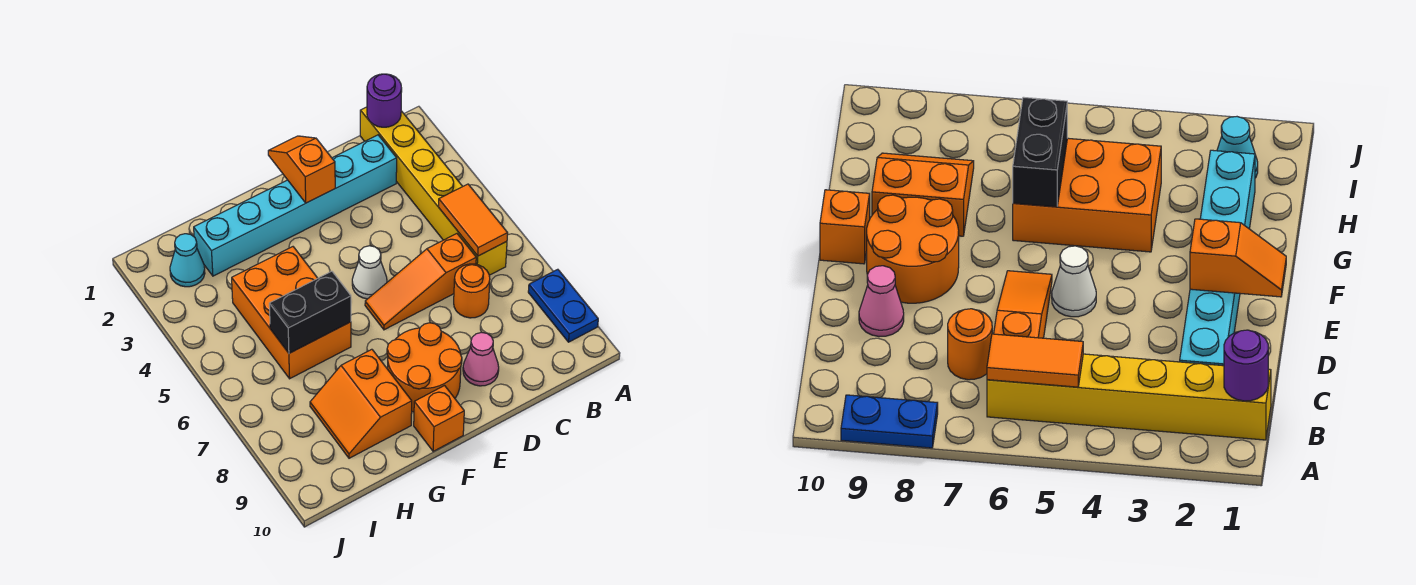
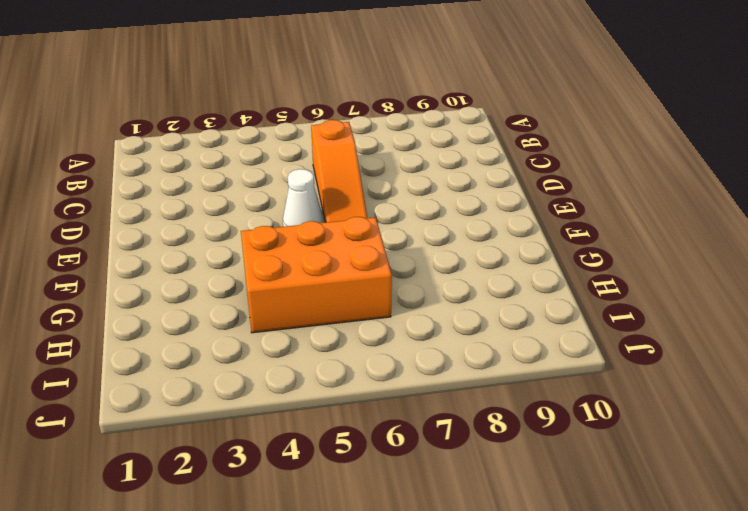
none -> blue 1x2 plate [528,269,598,342]
none -> yellow 1x6 brick [360,107,507,275]
none -> cyan 1x6 brick [194,135,397,276]

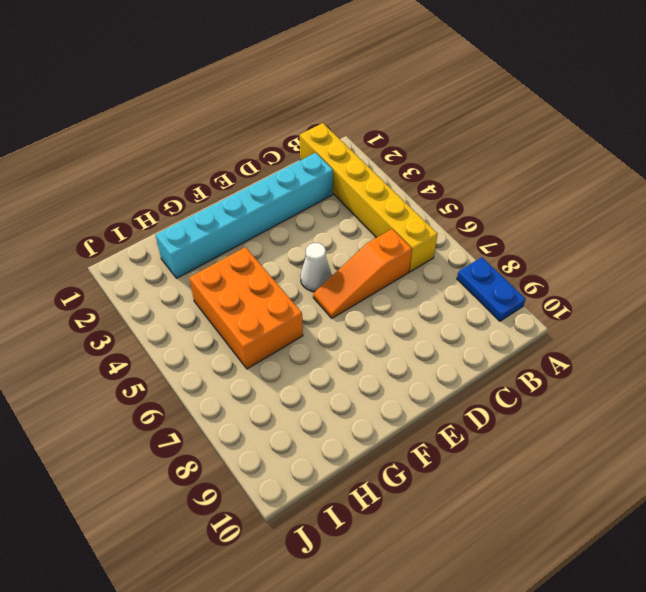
none -> orange 1x1 round brick [454,264,490,318]
none -> pink 1x1 cone [463,332,499,386]
none -> orange 2x2 round brick [387,323,462,412]

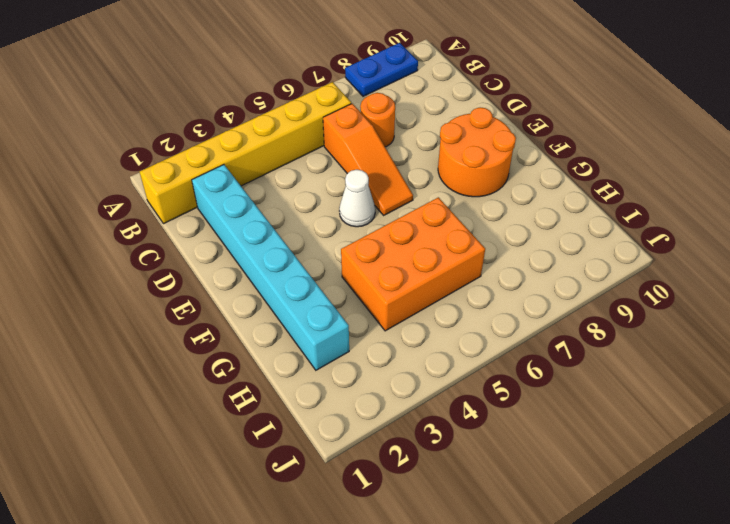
none -> pink 1x1 cone [463,332,499,386]
none -> orange 1x1 brick [414,386,464,451]
none -> orange 2x2 slope [310,349,412,458]

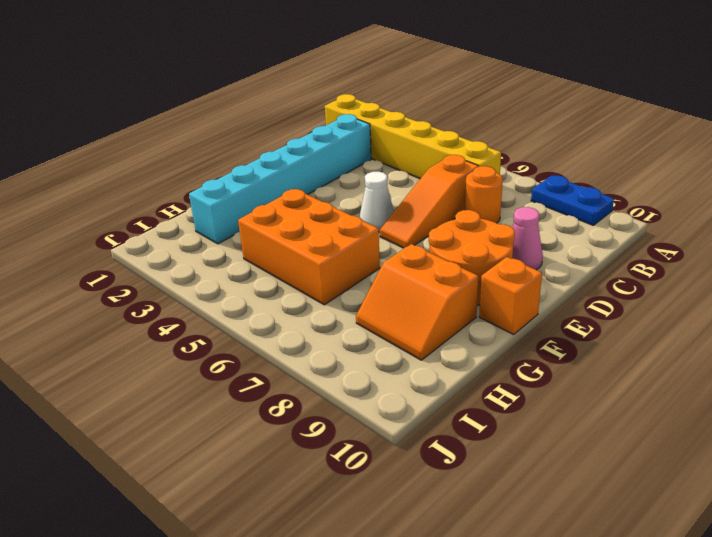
none -> cyan 1x1 cone [170,234,205,287]
none -> purple 1x1 round brick [367,74,402,127]
none -> orange 1x2 tile [439,184,508,256]

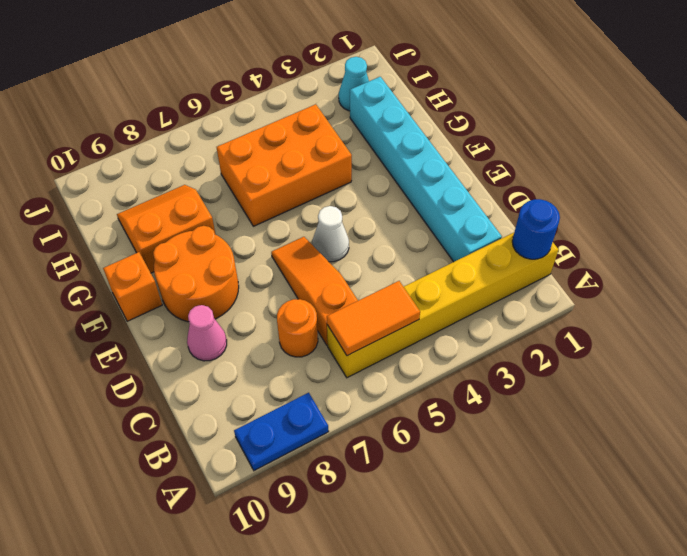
blue 1x1 round brick [512,199,560,259] -> purple 1x1 round brick [367,74,402,127]
none -> orange 1x2 slope [268,136,335,203]
none -> black 1x2 brick [269,271,351,353]

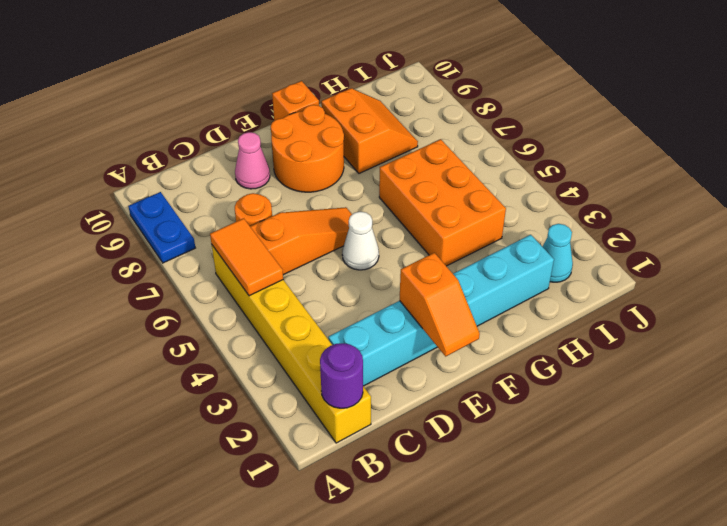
none -> black 1x2 brick [269,271,351,353]

